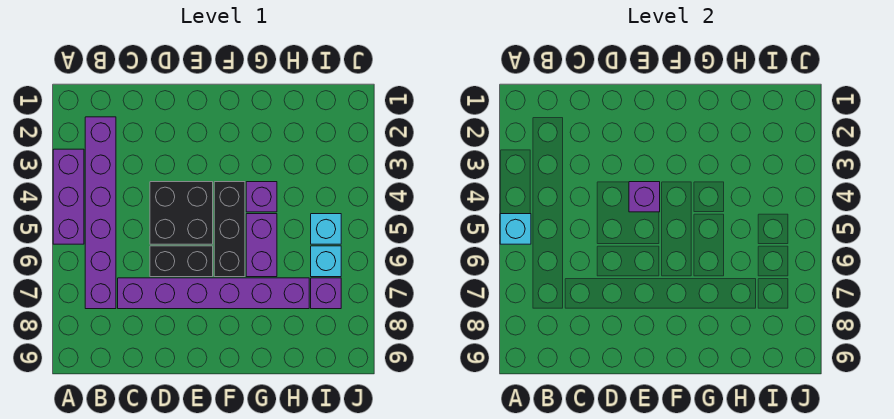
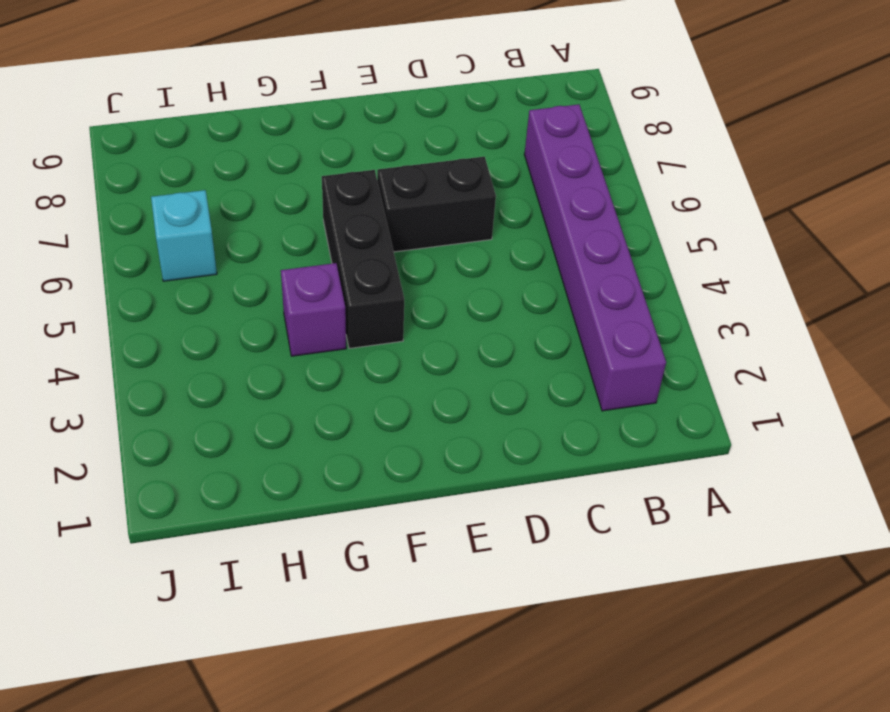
none -> purple 1x3 brick [53,149,84,244]
none -> purple 1x6 brick [118,278,309,309]
none -> black 2x2 brick [150,182,213,244]

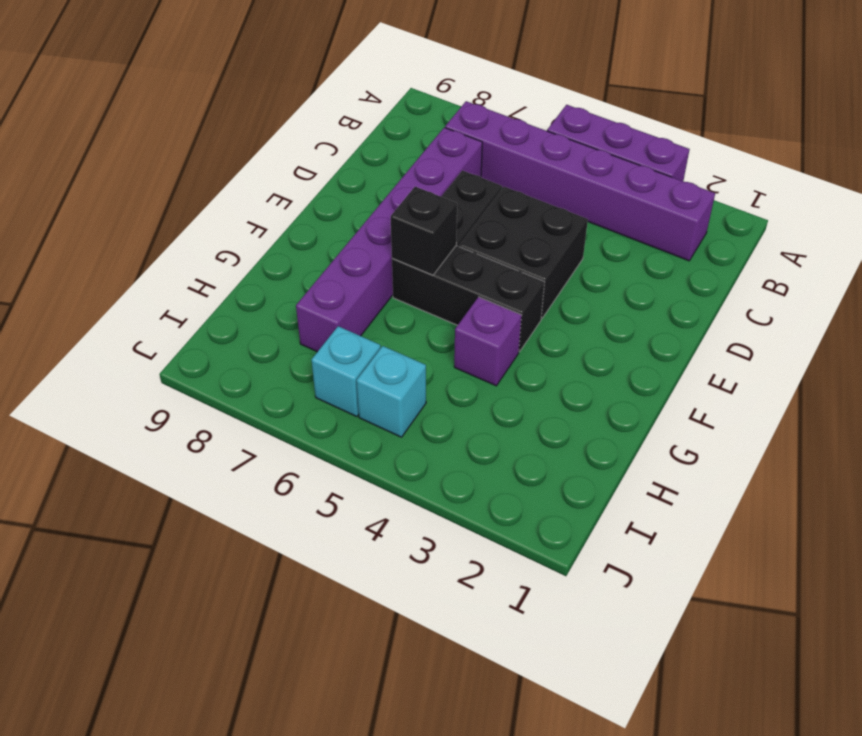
black 1x1 brick [391,187,457,275] -> none
none -> purple 1x2 brick [246,214,277,277]
none -> purple 1x1 brick [311,278,341,309]
none -> cyan 1x1 brick [500,214,531,244]

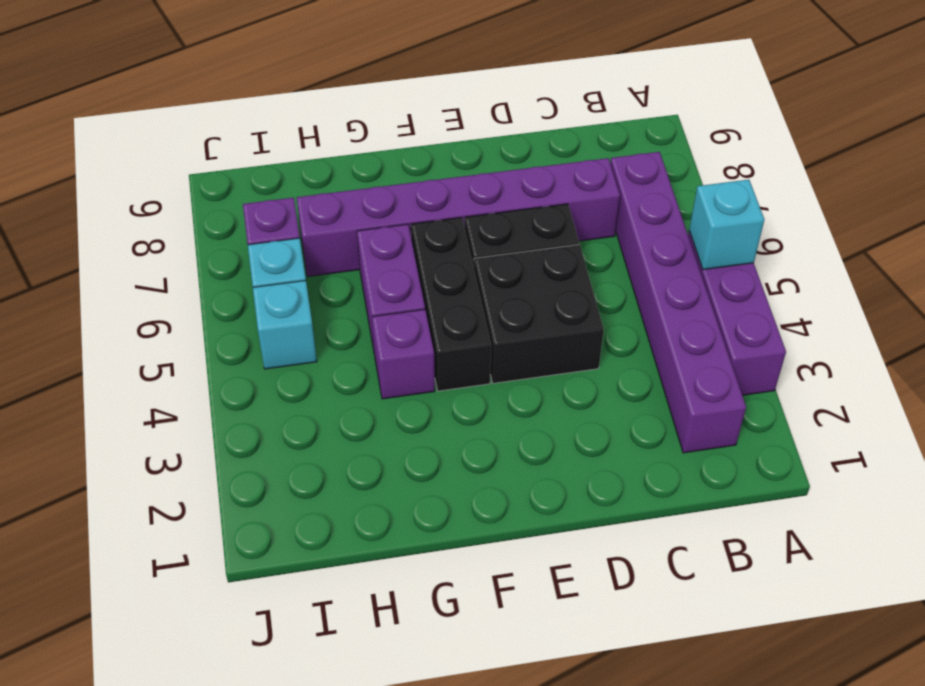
none -> purple 1x1 brick [629,182,660,212]

